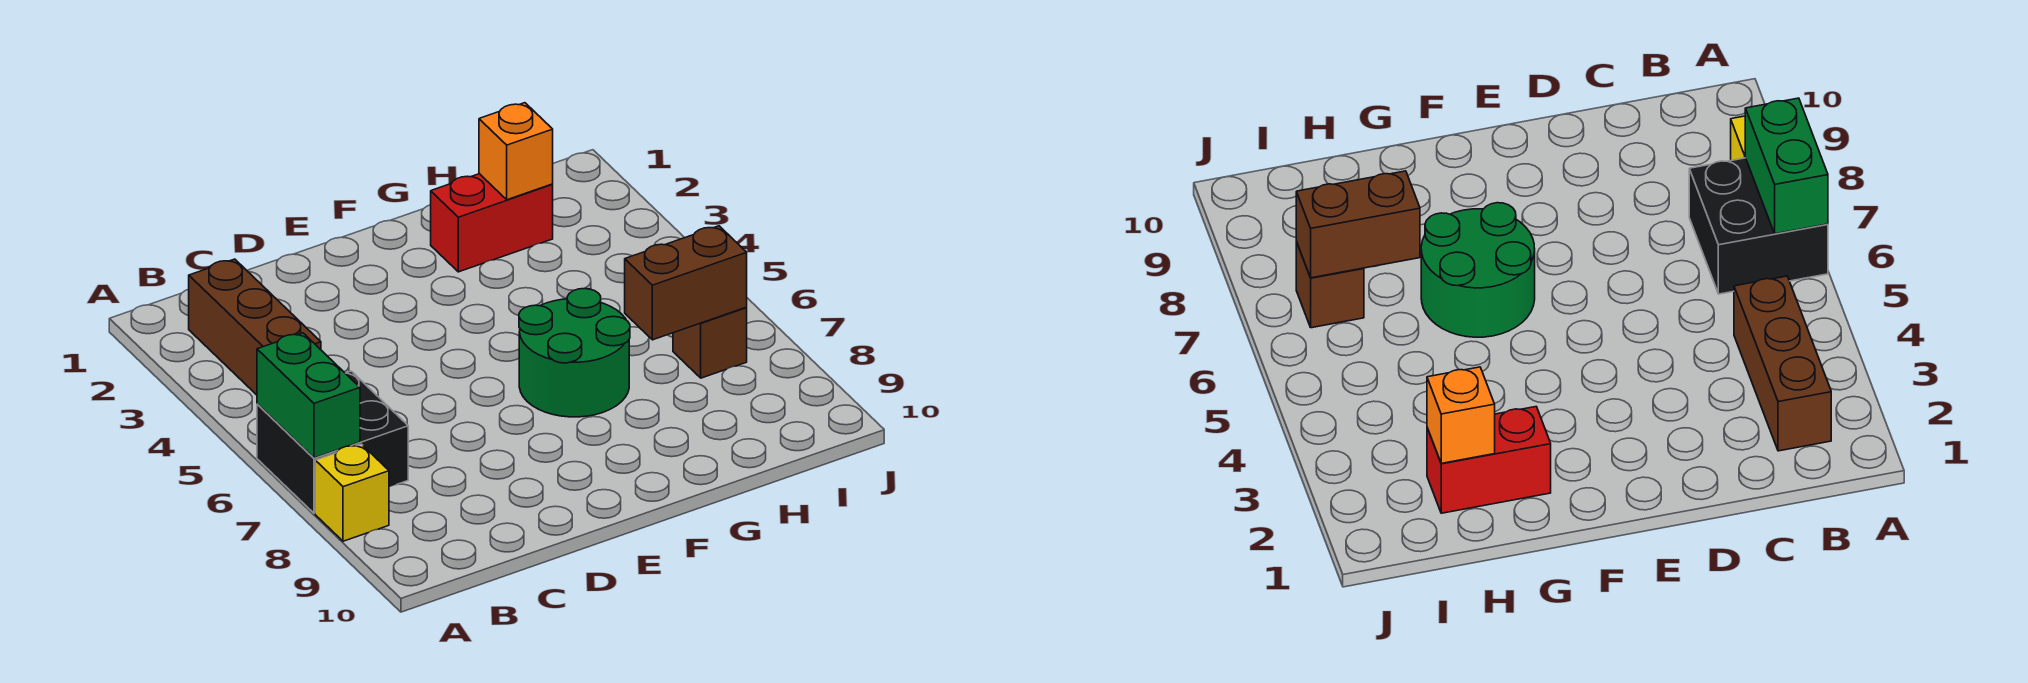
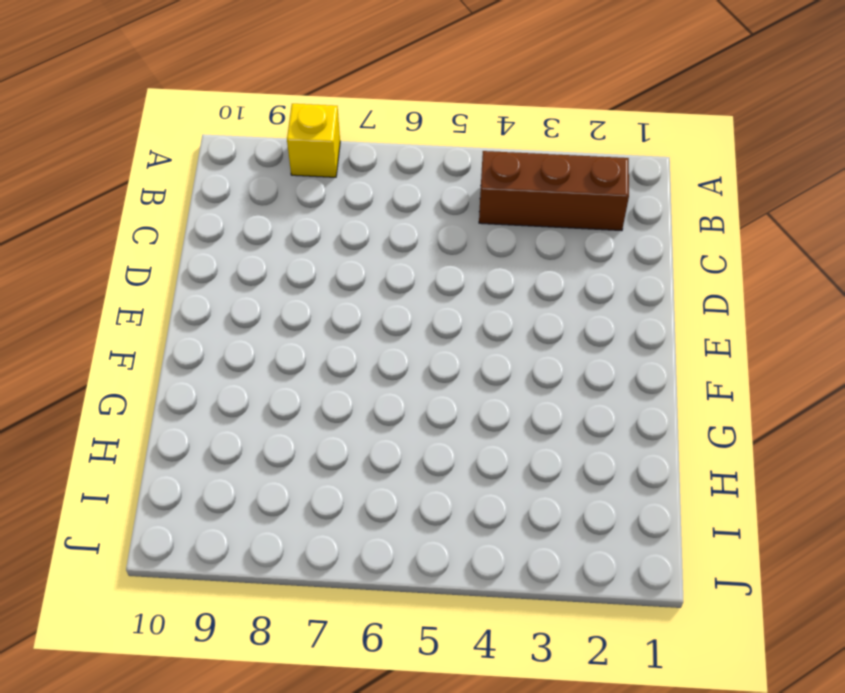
none -> black 2x2 brick [257,371,408,513]
none -> green 2x2 round brick [519,289,630,417]

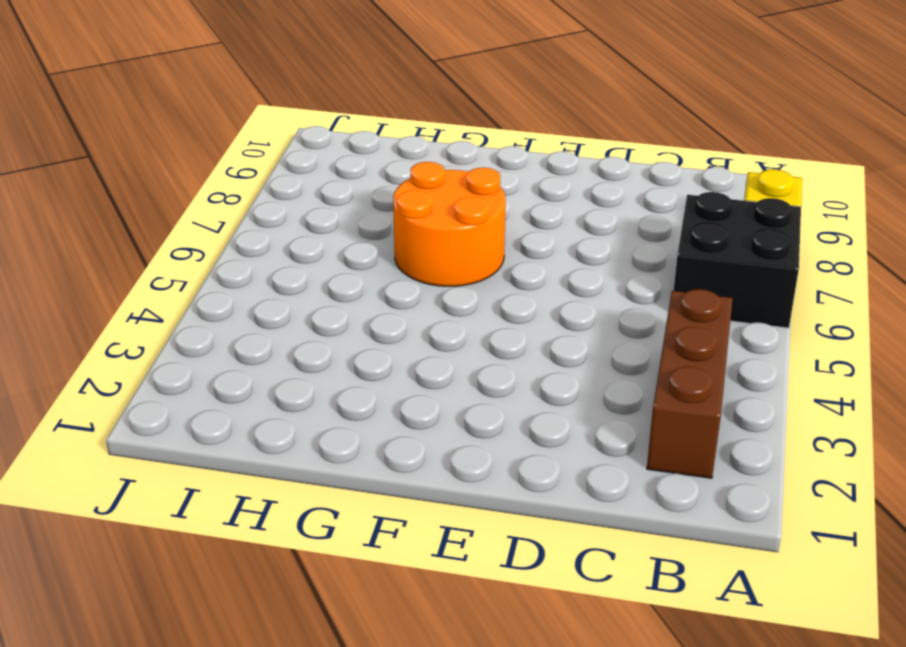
orange 2x2 round brick [393,162,506,286] -> green 2x2 round brick [519,289,630,417]
none -> red 1x2 brick [431,174,553,272]
none -> brown 1x1 brick [673,308,747,378]

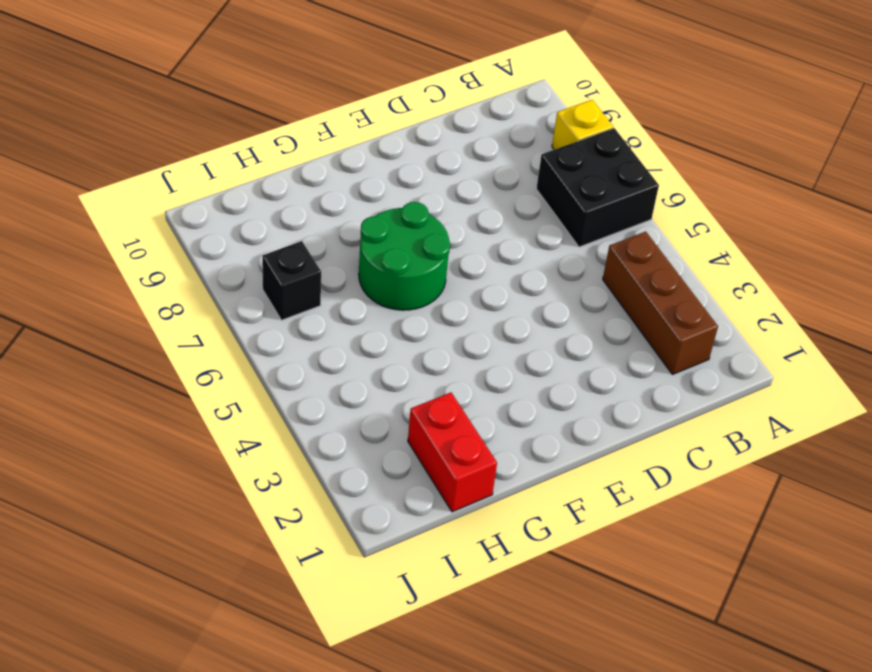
red 1x2 brick [408,393,497,512] -> red 1x2 brick turned to [431,174,553,272]
black 1x1 brick [262,241,321,320] -> brown 1x1 brick [673,308,747,378]
none -> green 1x2 brick [257,333,360,458]
none -> orange 1x1 brick [479,103,553,200]

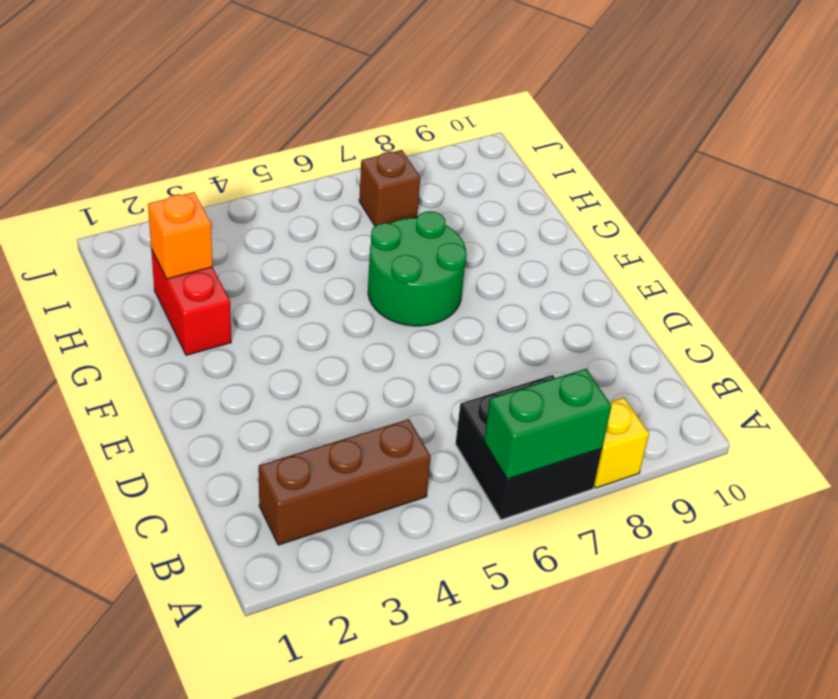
none -> brown 1x2 brick [625,226,747,340]

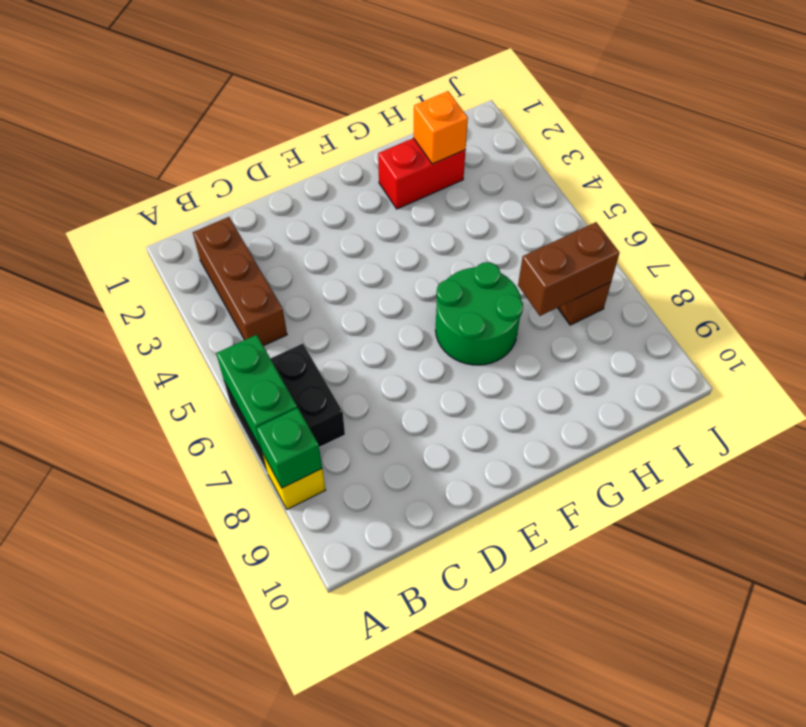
green 1x1 brick [257,408,322,488] -> none

